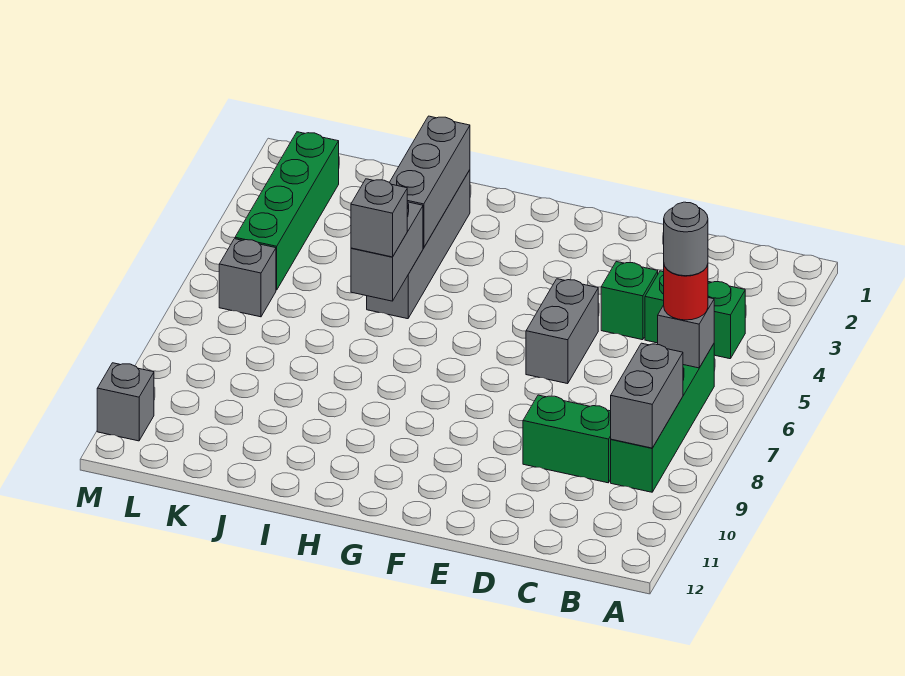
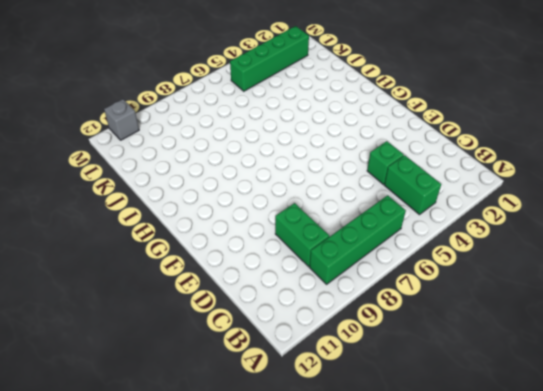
none -> grey 1x2 brick [526,279,598,384]
none -> grey 1x4 brick [367,170,470,319]
none -> grey 1x1 brick [219,239,276,317]

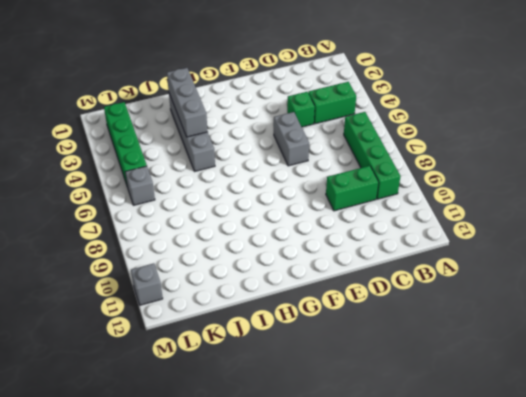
none -> grey 1x1 brick [658,298,714,368]
none -> grey 1x2 brick [611,343,683,448]
none -> grey 1x2 brick [351,202,423,301]

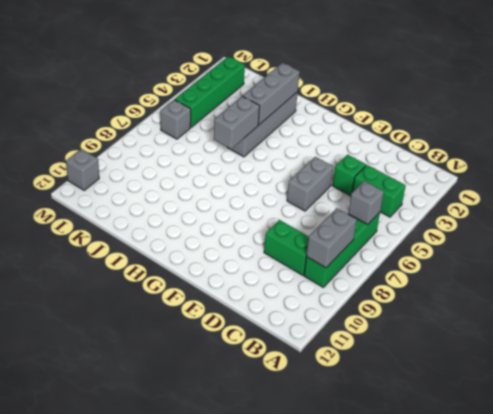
none -> red 1x1 round brick [664,265,708,320]
none -> grey 1x1 brick [351,179,407,257]
none -> grey 1x1 round brick [664,202,708,276]

